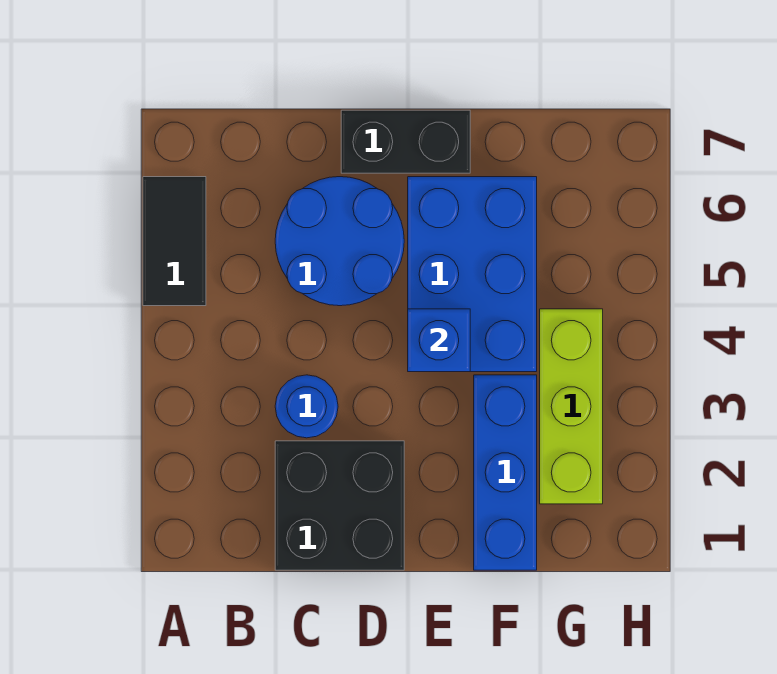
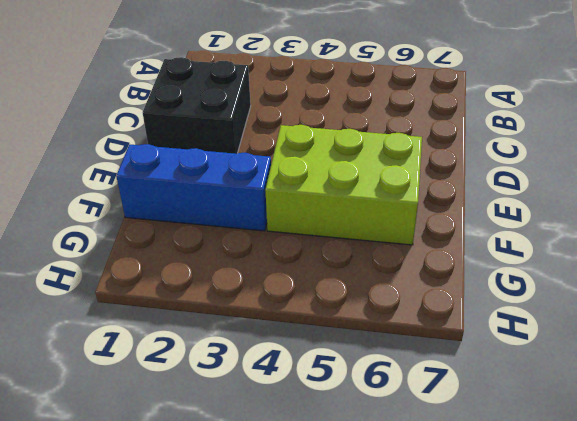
lime 2x3 brick [265,125,422,245] -> blue 2x3 brick [408,177,537,372]
none -> black 1x2 tile [143,177,206,306]
none -> blue 1x1 round brick [275,375,338,438]

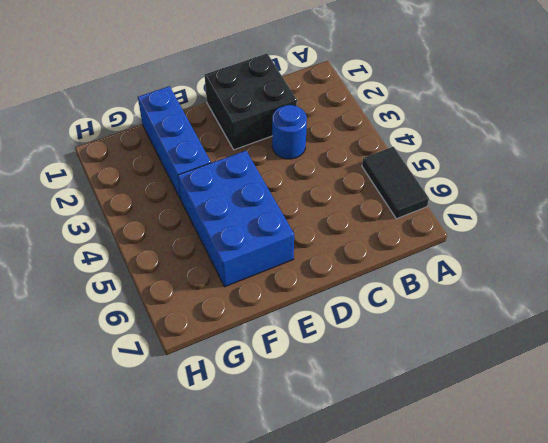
none -> blue 2x2 round brick [275,177,404,306]
none -> black 1x2 brick [341,110,470,173]

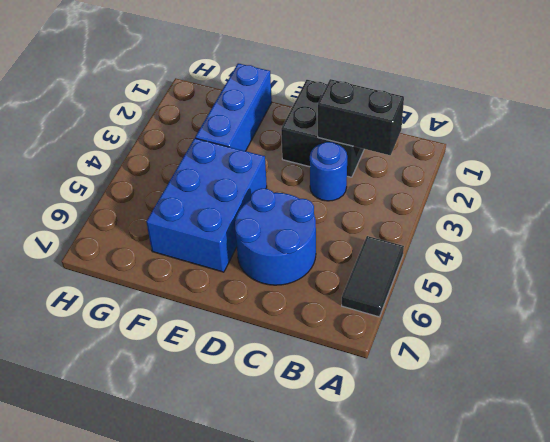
black 1x2 brick [318,79,404,155] -> black 1x2 brick moved to [341,110,470,173]
none -> lime 1x3 brick [540,309,603,504]
none -> blue 1x1 brick [408,309,470,372]

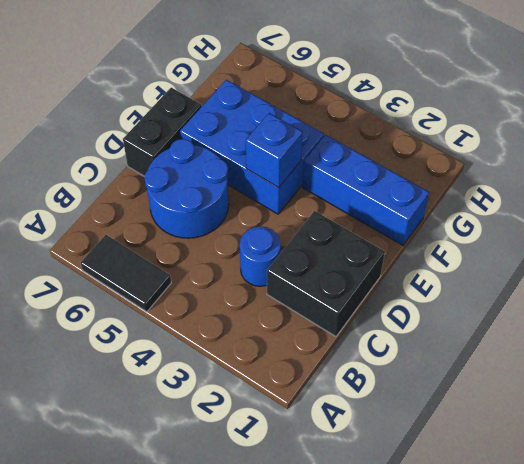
none -> lime 1x3 brick [540,309,603,504]

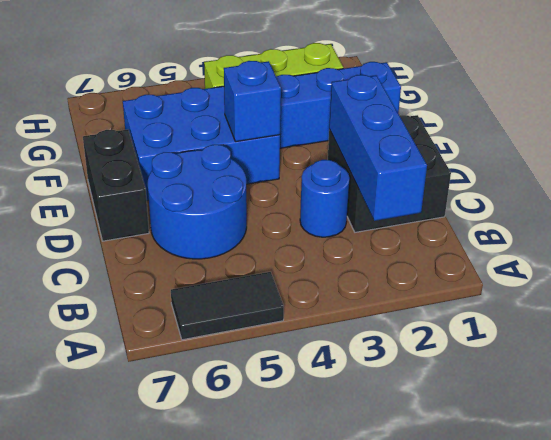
blue 1x3 brick [329,75,427,221] -> none

